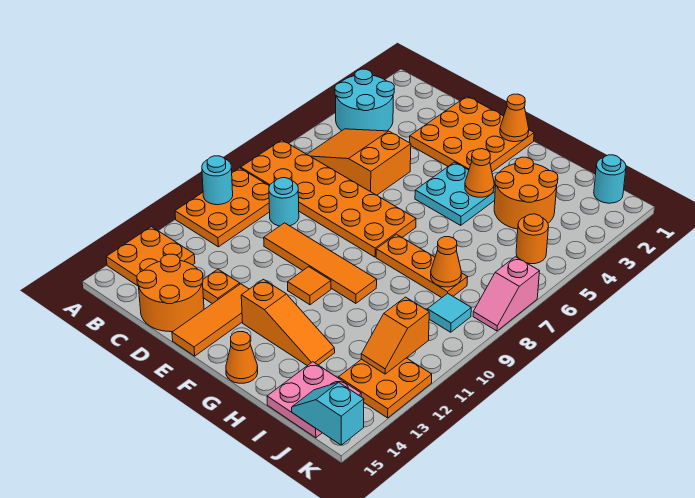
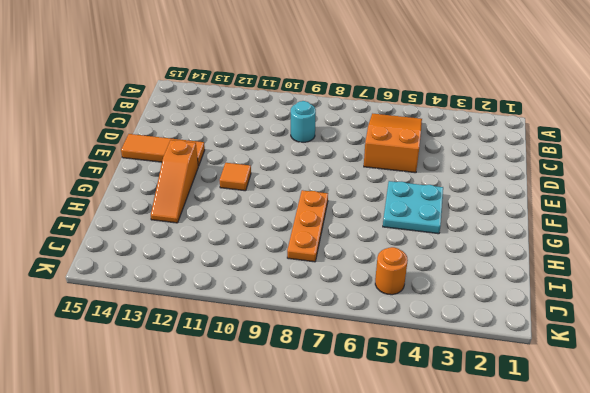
none -> cyan 2x2 round brick [335,69,394,131]
none -> orange 2x6 plate [241,140,416,257]
none -> orange 2x3 plate [175,168,270,247]

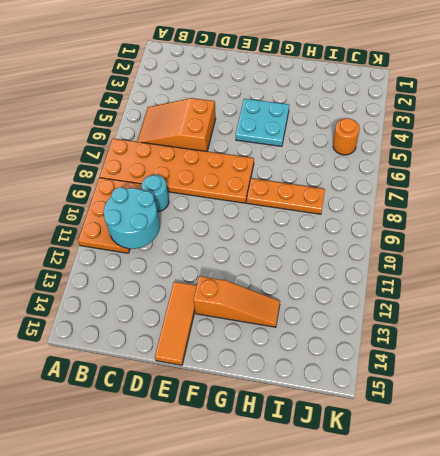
cyan 2x2 round brick [104,187,160,249] -> cyan 2x2 round brick moved to [335,69,394,131]
none -> orange 2x2 plate [106,227,195,286]
none -> orange 2x2 round brick [137,254,204,332]
none -> orange 3x3 plate [410,96,534,172]

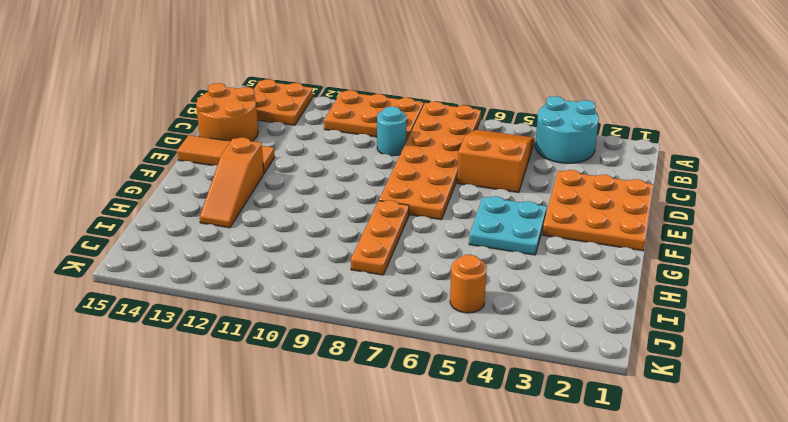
none -> orange 1x4 tile [264,223,377,303]
none -> orange 1x1 plate [203,269,240,304]
none -> orange 1x1 tile [288,267,331,305]

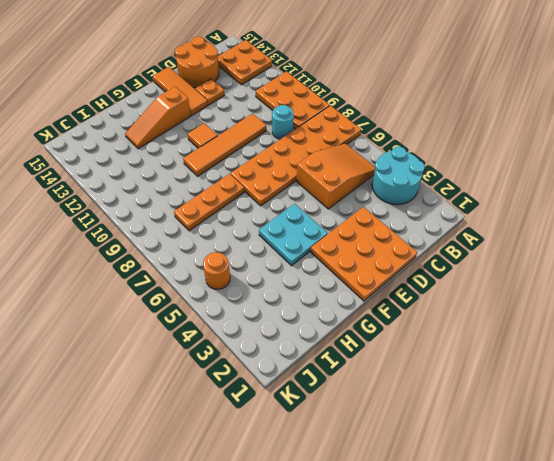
none -> orange 1x1 cone [226,332,258,383]
none -> orange 2x2 round brick [494,157,558,229]
none -> pink 2x2 plate [267,362,361,438]

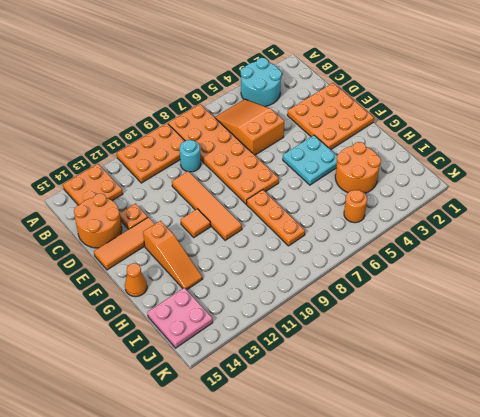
none -> cyan 1x1 round brick [594,155,626,203]
none -> cyan 1x1 tile [427,293,471,332]
none -> orange 2x2 plate [339,358,432,418]

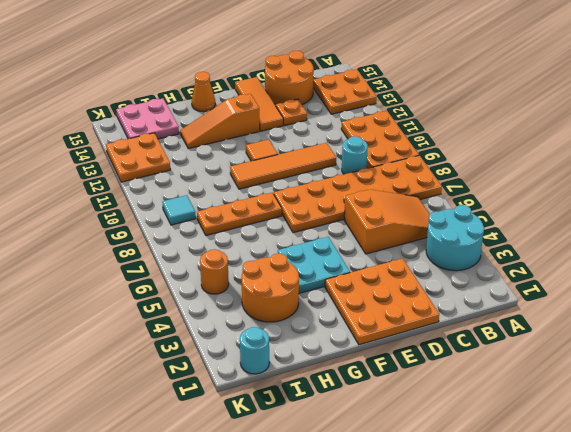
none -> pink 1x2 slope [473,257,539,331]
none -> cyan 1x1 round brick [202,156,233,205]
none -> orange 1x1 cone [500,94,529,142]

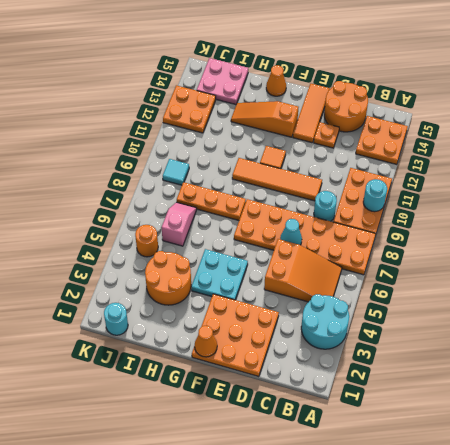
cyan 1x1 cone [280,219,302,245] -> none
pink 1x2 slope [161,202,197,246] -> pink 1x2 slope moved to [473,257,539,331]
none -> orange 1x1 cone [465,149,494,197]
none -> orange 1x1 cone [431,237,461,287]
none -> orange 1x2 slope [361,297,429,374]

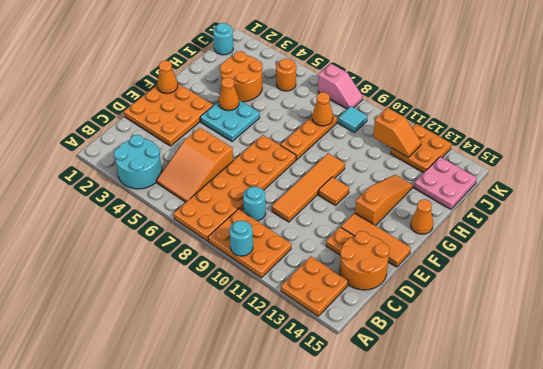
none -> cyan 1x2 slope [292,382,364,445]

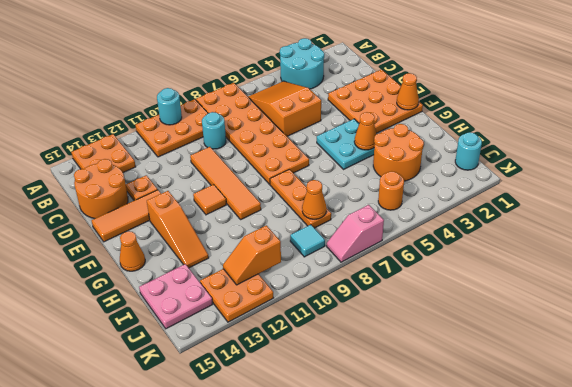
none -> cyan 1x2 slope [292,382,364,445]

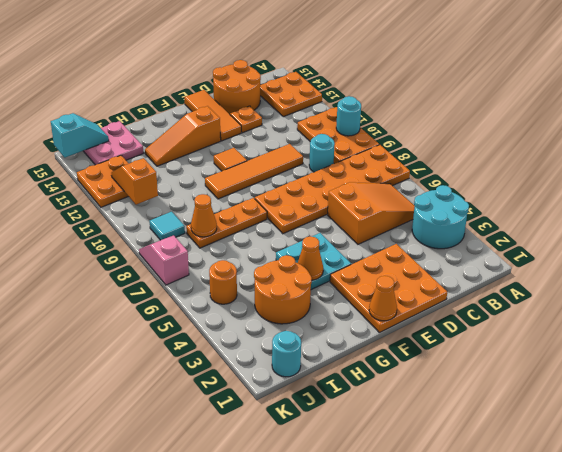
none -> orange 1x1 cone [226,332,258,383]

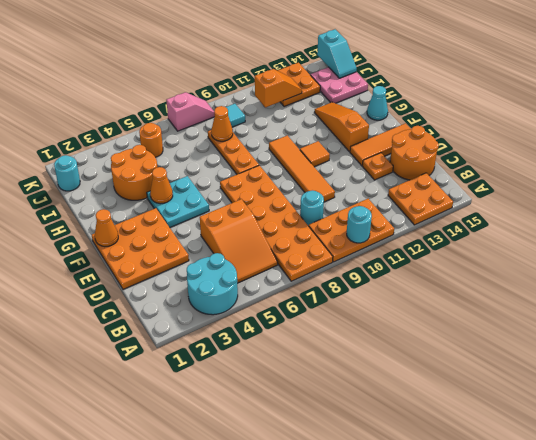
cyan 1x1 cone [367,86,388,120] -> orange 1x1 cone [226,332,258,383]

